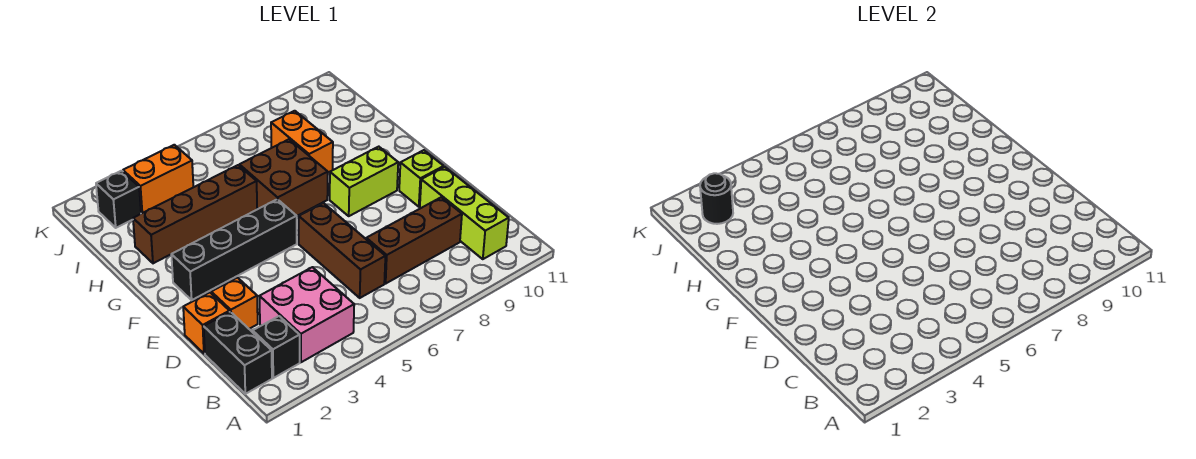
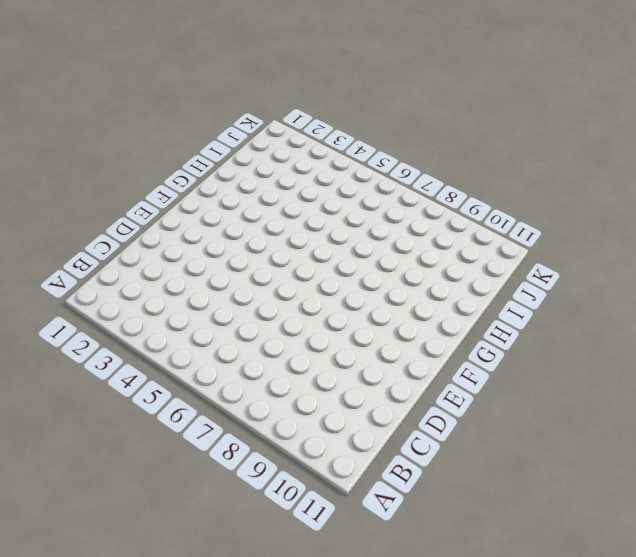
none -> black 1x2 brick [204,312,272,394]
none -> black 1x1 brick [253,316,300,378]
none -> pink 2x2 brick [260,267,354,362]

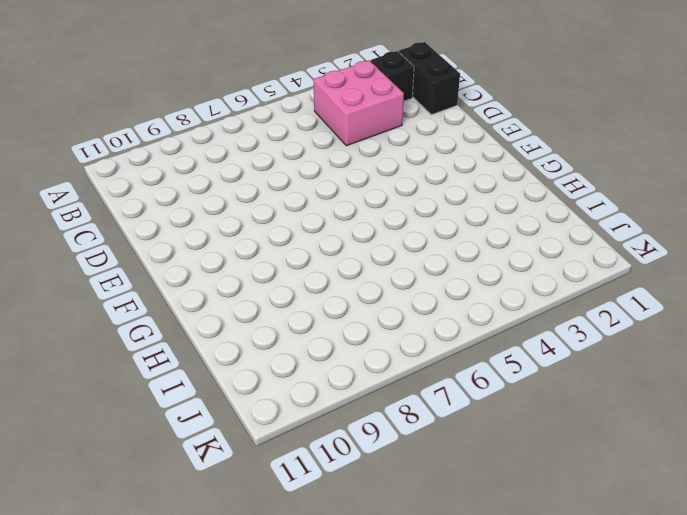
none -> lime 1x3 brick [420,167,509,259]
none -> brown 1x3 brick [299,203,385,298]
none -> brown 1x3 brick [366,197,462,283]

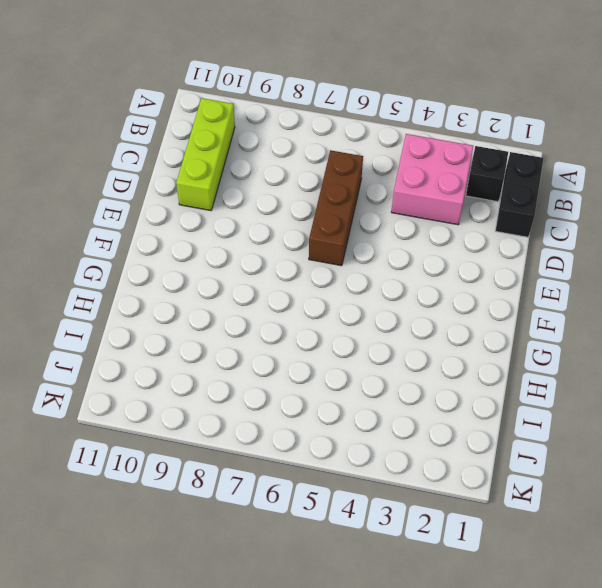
none -> brown 1x3 brick [366,197,462,283]
none -> orange 1x1 brick [183,292,229,354]
none -> orange 1x1 brick [211,278,258,329]

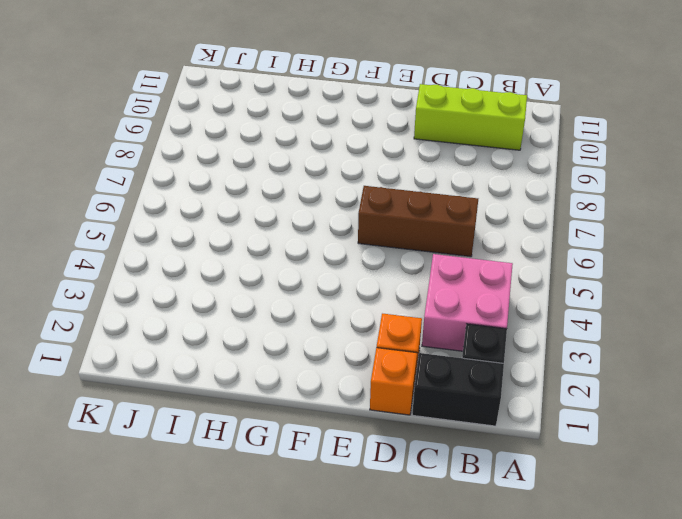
none -> brown 1x3 brick [366,197,462,283]
none -> lime 1x1 brick [399,150,444,207]
none -> black 1x4 brick [171,199,297,300]

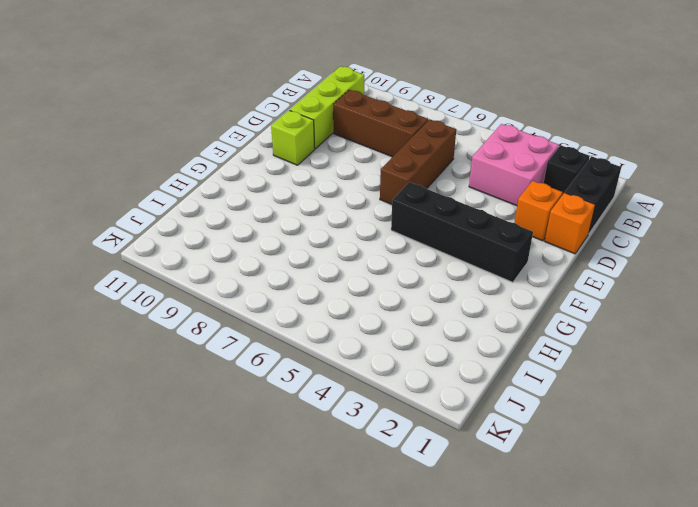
none -> lime 1x2 brick [330,147,398,216]
none -> brown 2x2 brick [239,139,328,216]
none -> brown 1x4 brick [133,165,257,263]

